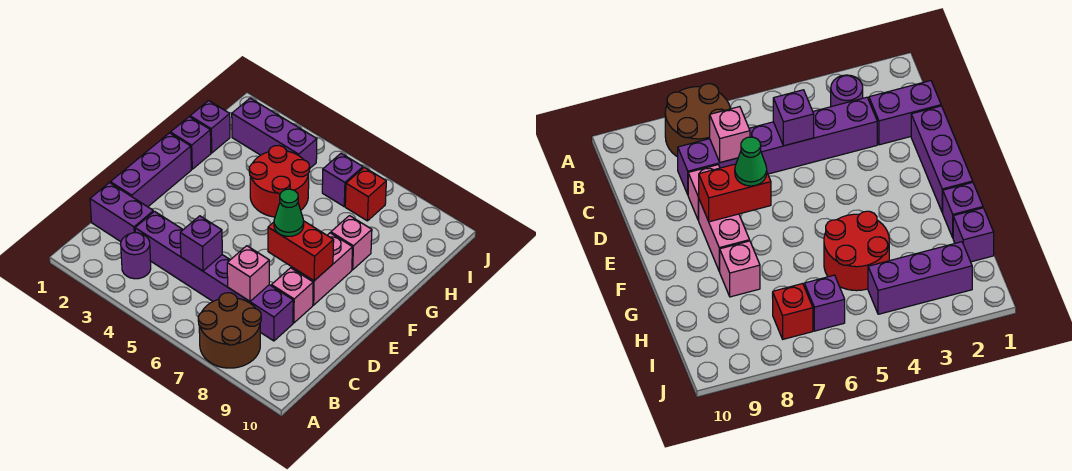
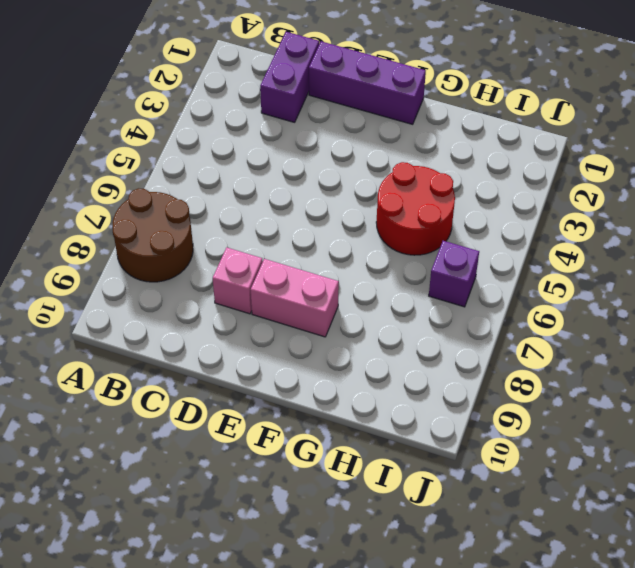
none -> purple 1x1 round brick [121,233,151,279]
none -> purple 1x6 brick [135,211,293,341]
none -> purple 1x1 brick [170,117,211,169]

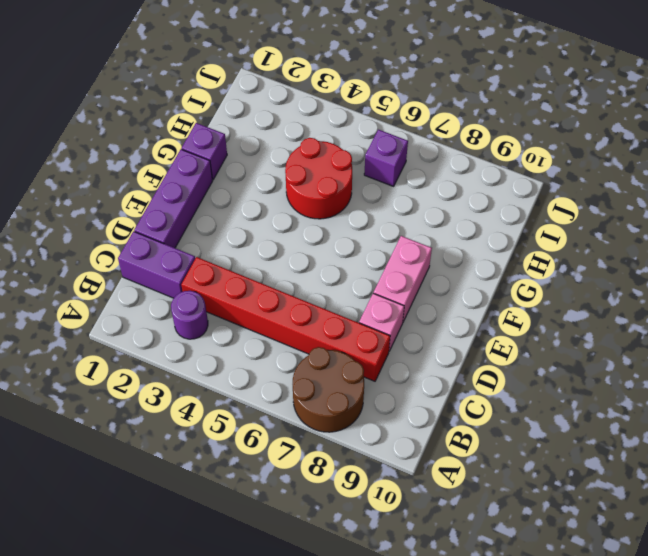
red 1x6 brick [181,257,390,381] -> purple 1x6 brick [135,211,293,341]
none -> pink 1x1 brick [331,216,372,270]
none -> purple 1x1 brick [190,101,230,153]
none -> purple 1x3 brick [232,98,317,168]

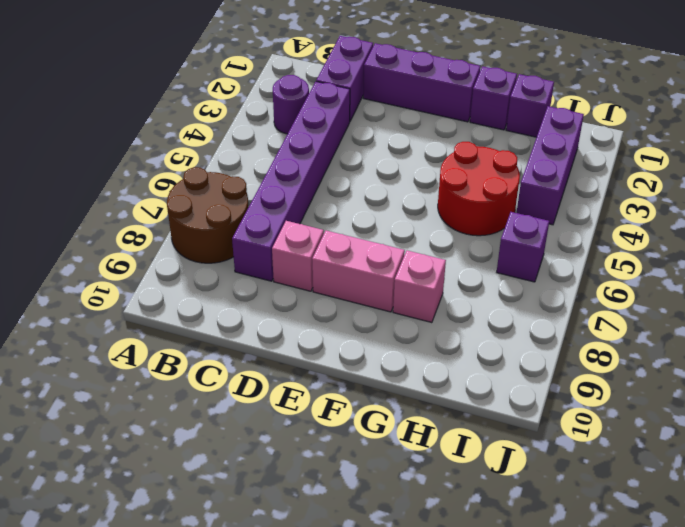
none -> red 1x1 brick [345,167,386,221]
none -> purple 1x1 brick [180,216,222,271]
none -> pink 1x1 brick [227,246,269,301]

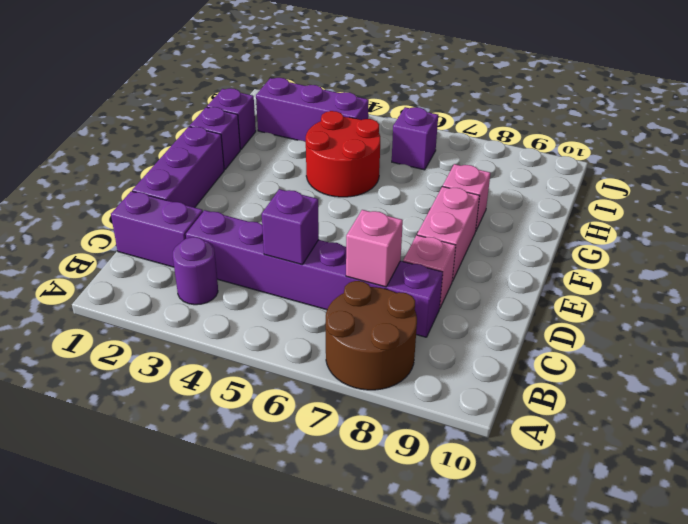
none -> red 1x1 brick [345,167,386,221]
none -> red 1x2 brick [268,221,334,281]
none -> green 1x1 cone [274,189,304,236]

